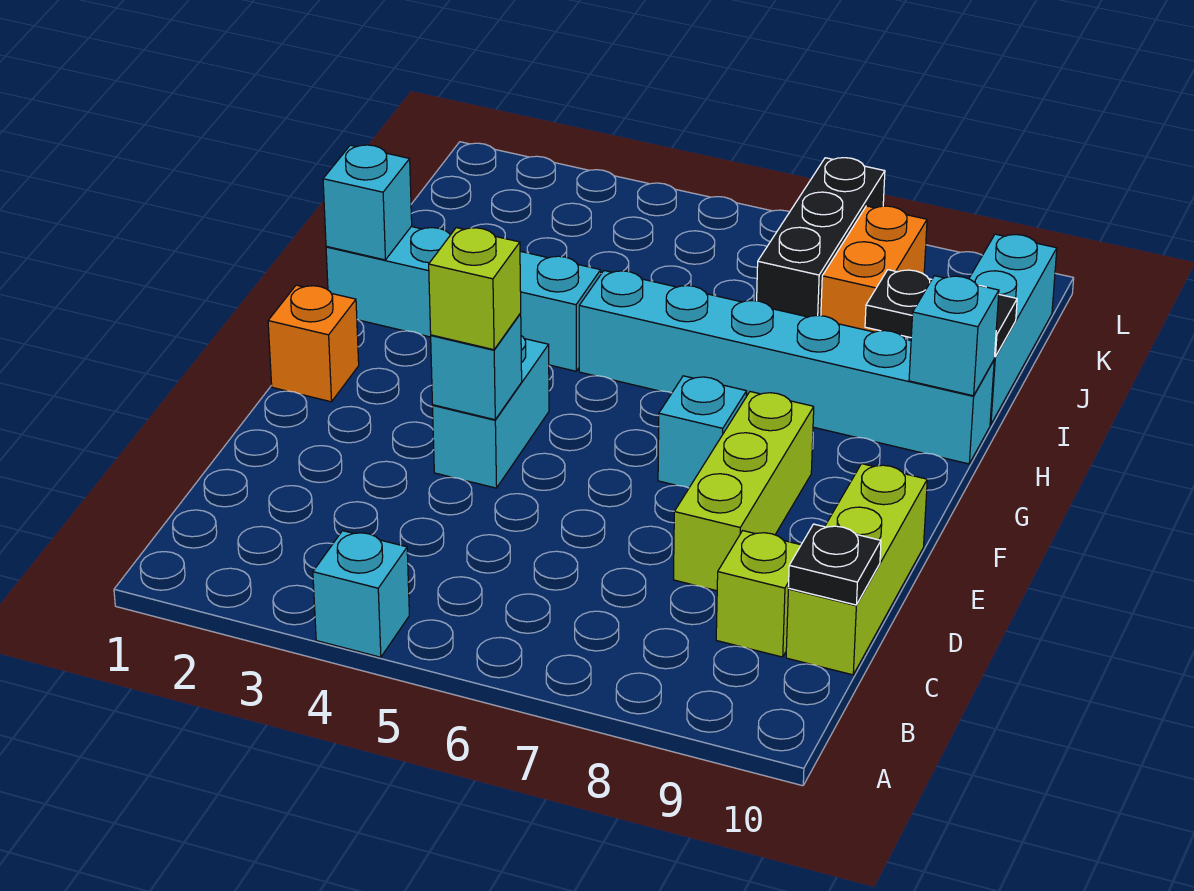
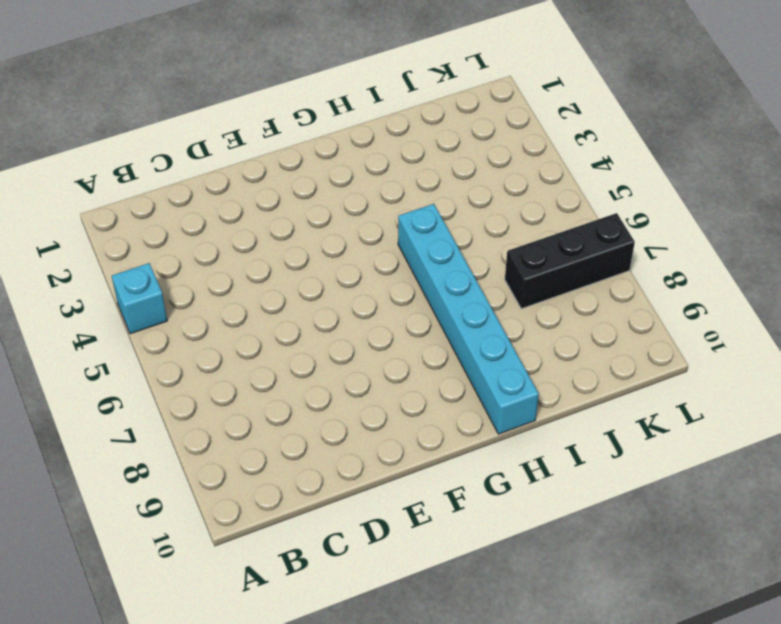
none -> lime 1x1 brick [716,531,801,657]
none -> lime 1x3 brick [786,464,927,675]
none -> lime 1x3 brick [674,392,814,591]

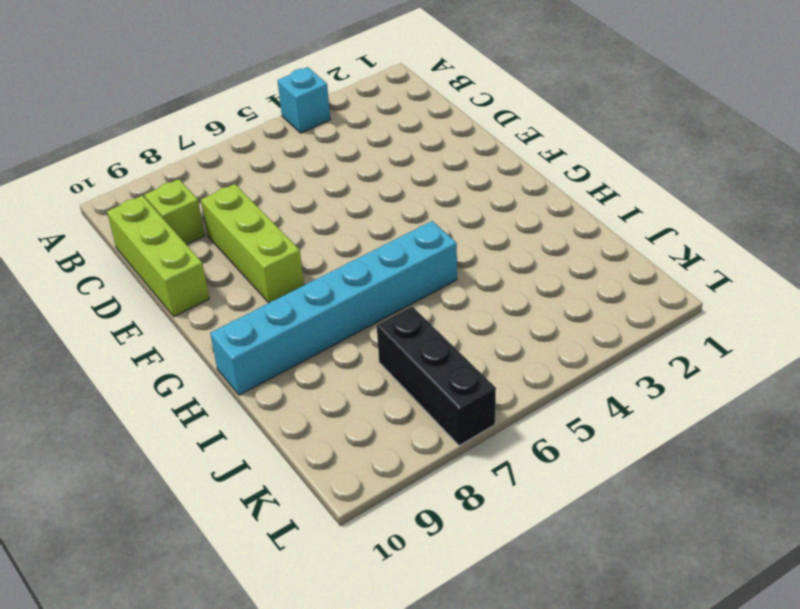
none -> cyan 1x2 brick [433,336,549,488]
none -> orange 1x1 brick [268,285,359,402]
none -> cyan 1x1 brick [658,376,747,488]

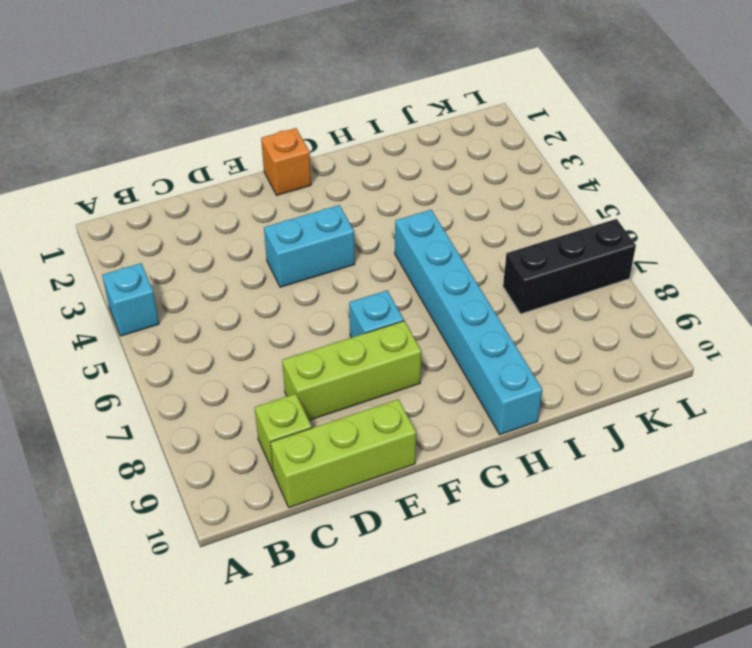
none -> cyan 1x4 brick [326,227,601,371]
none -> cyan 1x3 brick [969,234,1057,425]
none -> orange 1x2 brick [821,206,927,332]

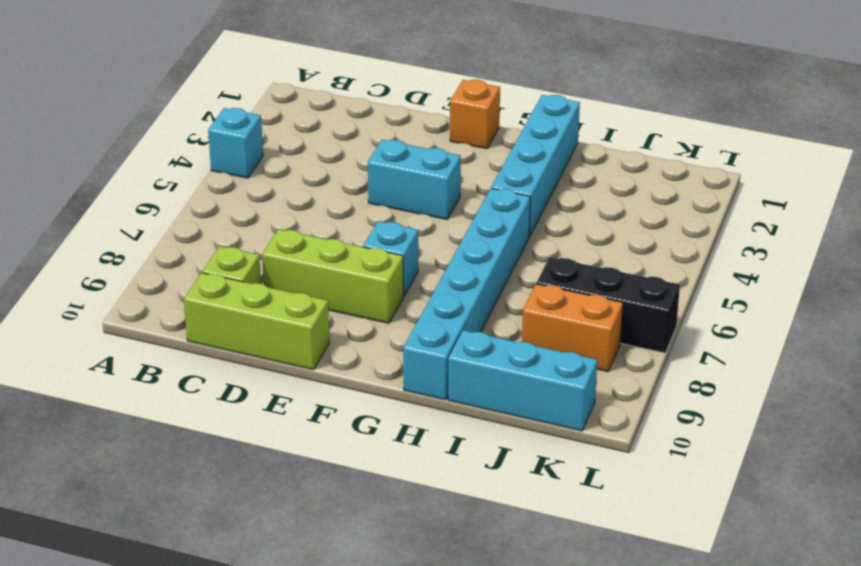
none -> black 1x1 plate [788,524,881,605]
none -> cyan 1x1 brick [431,314,522,420]
none -> cyan 1x1 brick [323,145,412,260]

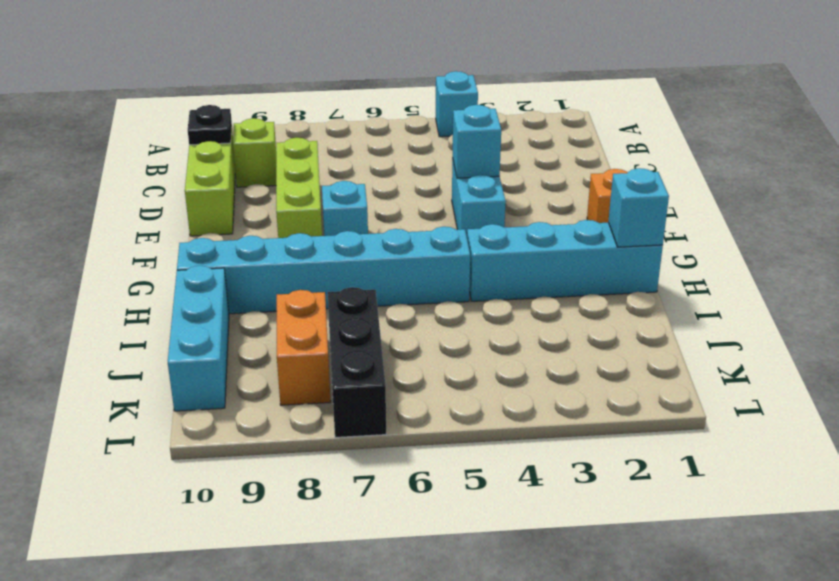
none -> cyan 1x1 brick [909,276,999,396]
none -> black 1x2 plate [865,270,1017,357]
none -> lime 1x1 brick [429,228,521,350]

